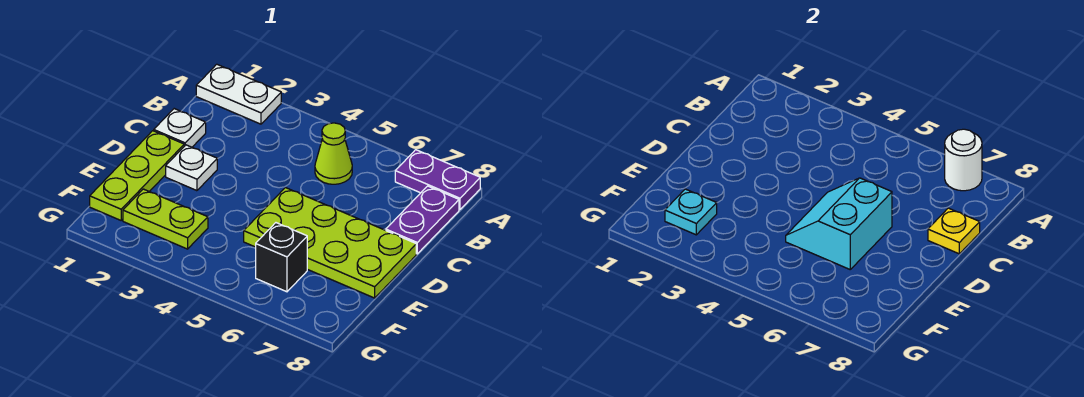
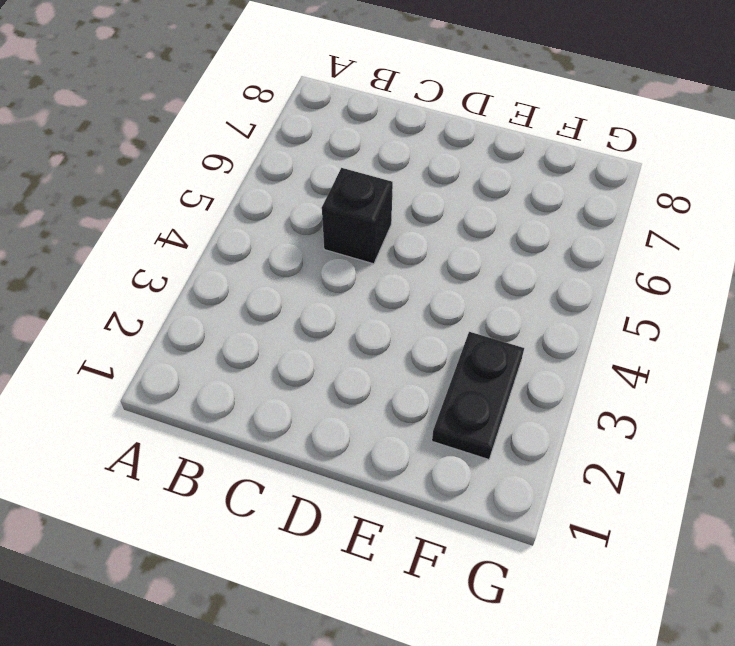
black 1x1 brick [322,168,393,264] -> black 1x1 brick moved to [256,223,307,292]
black 1x2 plate [432,332,524,460] -> lime 1x2 plate [123,189,208,249]
none -> white 1x2 plate [196,64,281,124]
none -> purple 1x2 plate [395,150,480,210]
none -> lime 1x1 cone [315,123,352,184]

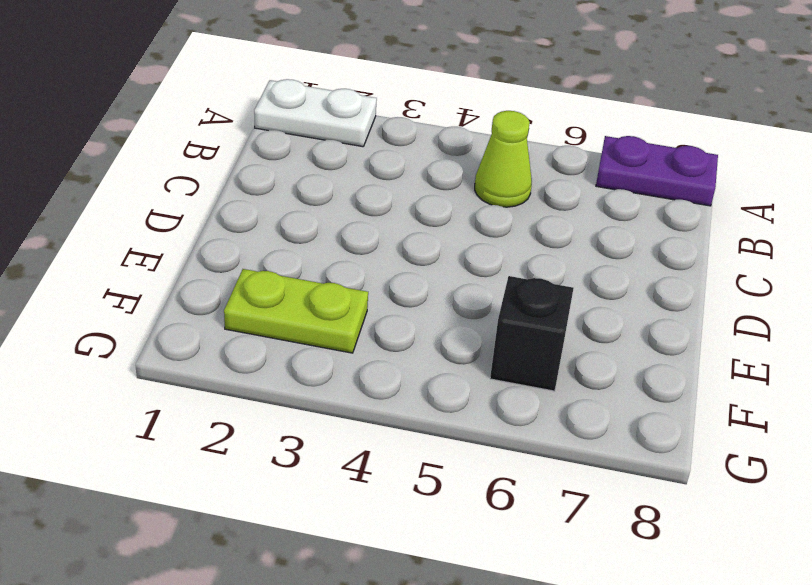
none -> purple 1x2 plate [386,186,459,254]
none -> white 1x1 plate [154,109,206,147]
none -> lime 1x3 plate [90,131,184,220]

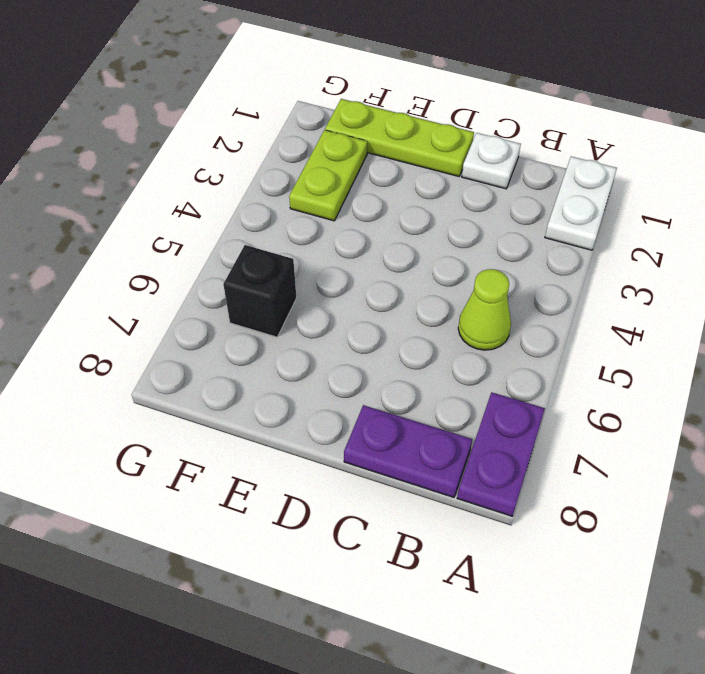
none -> white 1x1 plate [166,145,217,191]
none -> lime 2x4 plate [244,188,416,298]
none -> white 1x1 round brick [945,129,982,191]

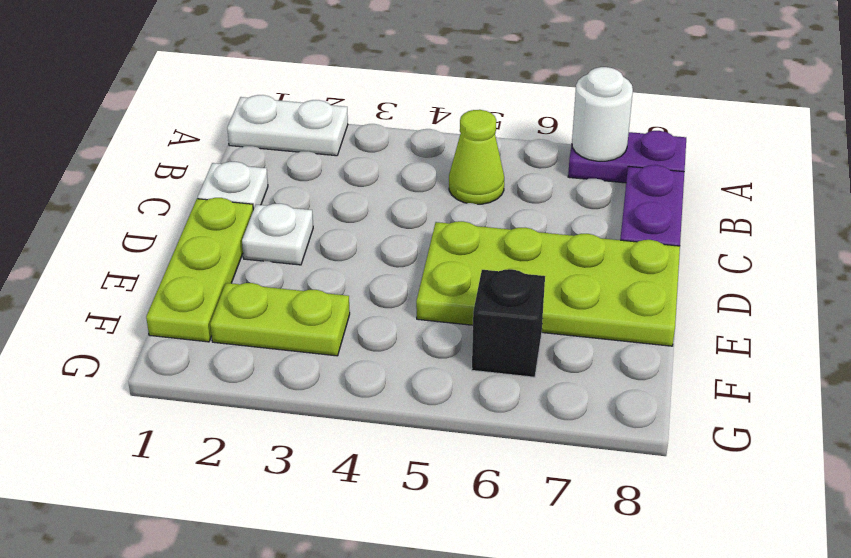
none -> yellow 1x1 plate [928,208,980,254]
none -> cyan 2x2 slope [786,178,892,269]
none -> cyan 1x1 plate [665,189,717,235]

